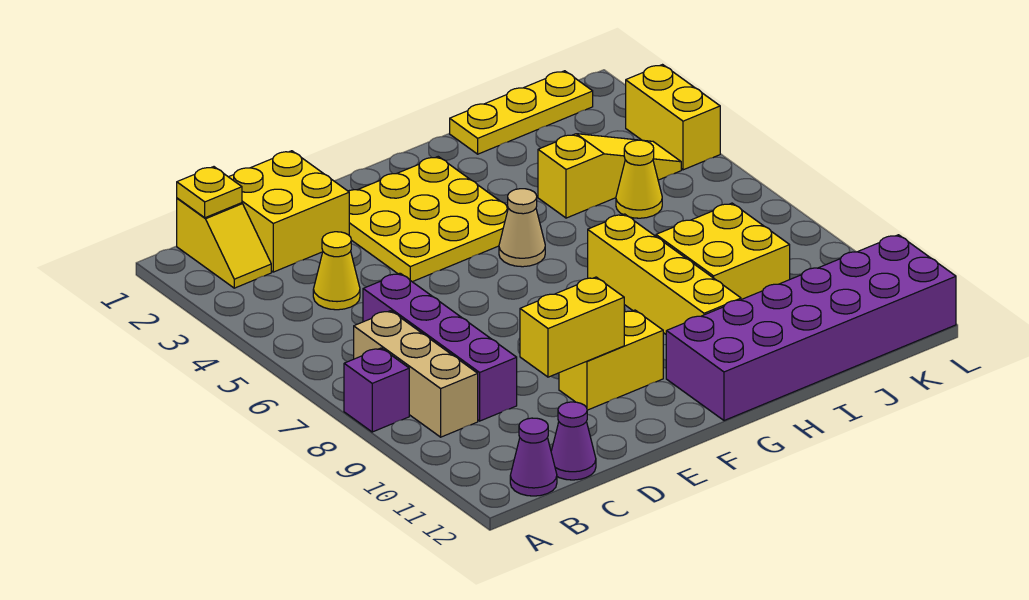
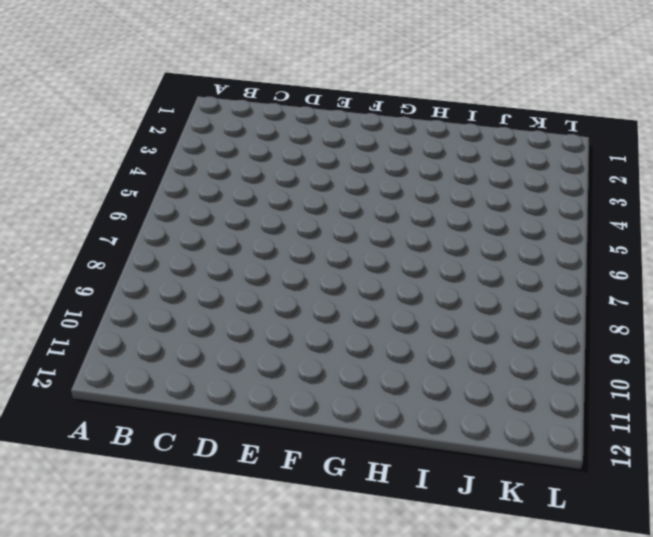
none -> purple 1x1 brick [344,348,409,432]
none -> yellow 1x2 slope [177,198,271,288]
none -> tan 1x3 brick [354,311,478,437]

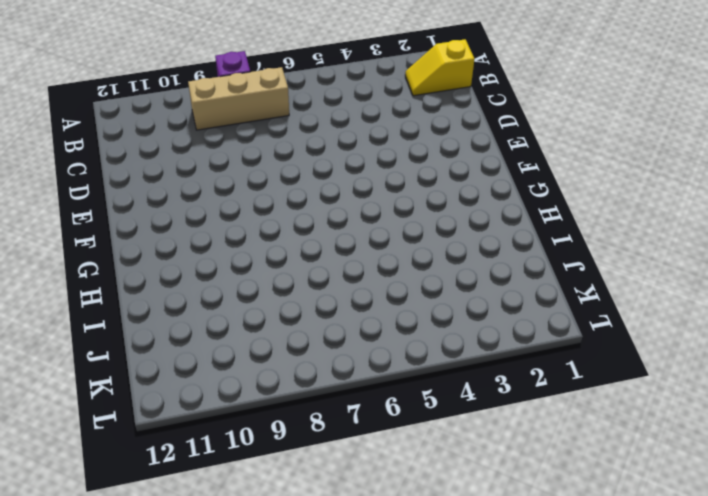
none -> purple 1x1 cone [510,418,557,496]
none -> yellow 2x2 brick [229,151,349,272]
none -> yellow 1x1 cone [313,232,360,310]

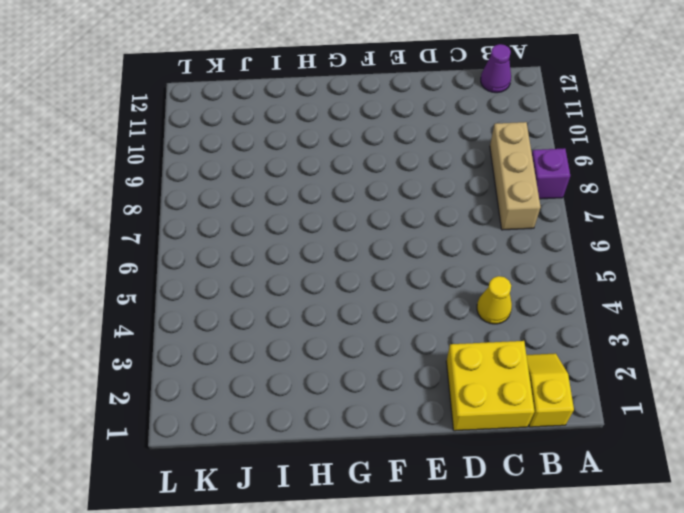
none -> purple 1x4 brick [363,273,517,421]
none -> purple 1x1 cone [551,402,596,480]
none -> yellow 3x3 plate [348,157,508,282]

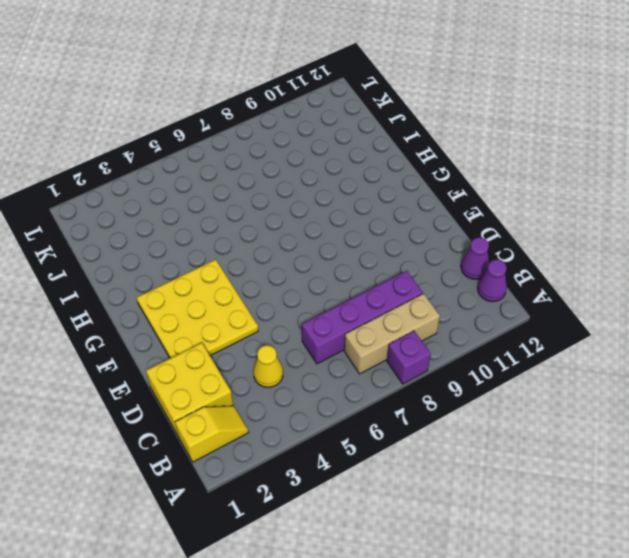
none -> yellow 1x2 brick [559,310,663,410]
none -> tan 1x1 cone [499,189,545,267]
none -> purple 2x6 brick [666,235,956,421]

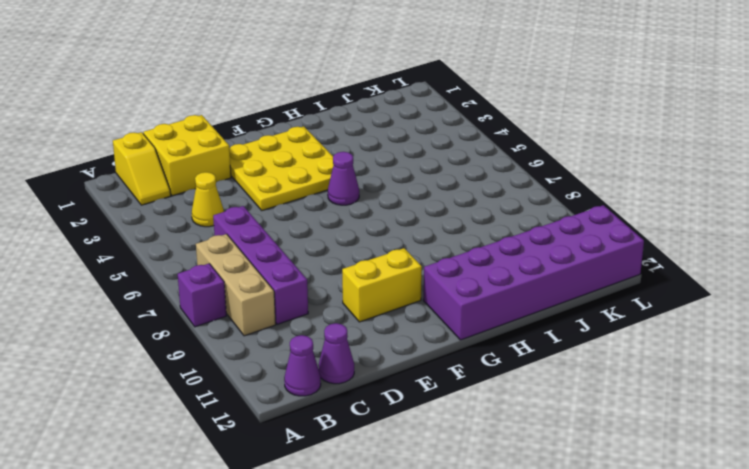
purple 1x1 cone [328,152,359,205] -> tan 1x1 cone [499,189,545,267]
none -> yellow 1x4 brick [588,214,741,334]
none -> yellow 1x3 plate [450,71,593,154]
none -> yellow 1x3 slope [538,134,681,218]

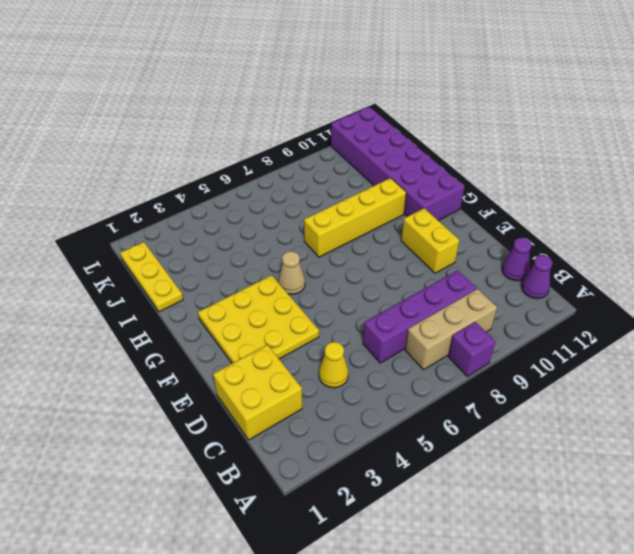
none -> yellow 1x2 slope [177,198,271,288]
none -> yellow 1x3 slope [538,134,681,218]
none -> yellow 2x2 brick [656,203,790,300]

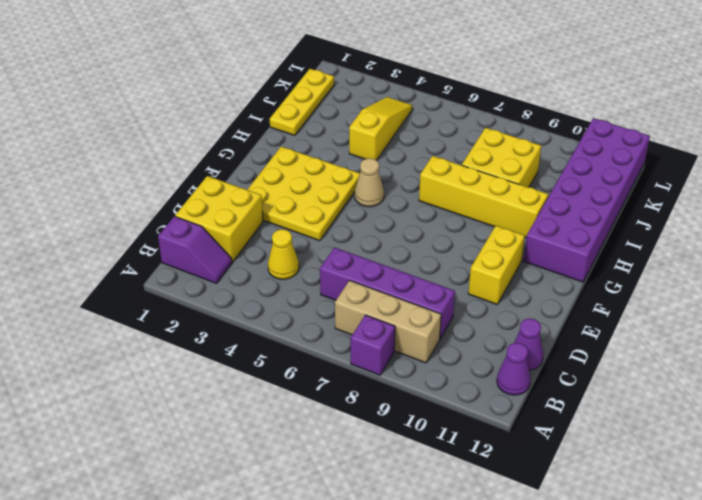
purple 1x2 slope [158,216,232,283] -> yellow 1x2 slope [177,198,271,288]
none -> yellow 1x1 cone [616,140,662,218]
none -> yellow 1x2 brick [626,65,720,170]
none -> yellow 1x1 plate [177,167,242,218]

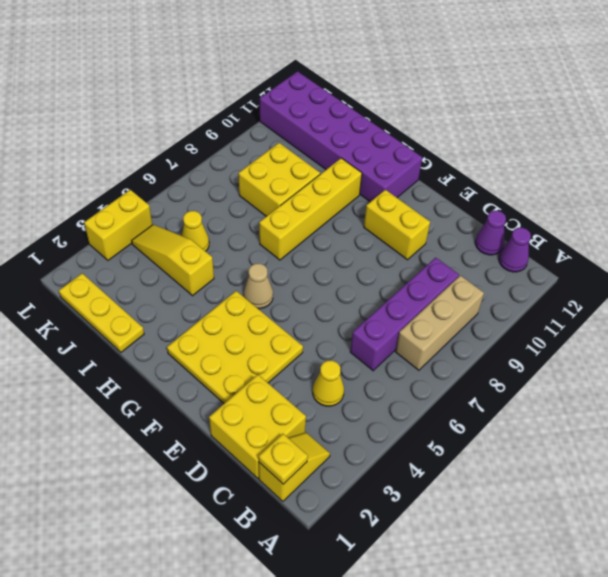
none -> purple 1x1 brick [344,348,409,432]
none -> yellow 1x2 brick [520,277,624,377]

